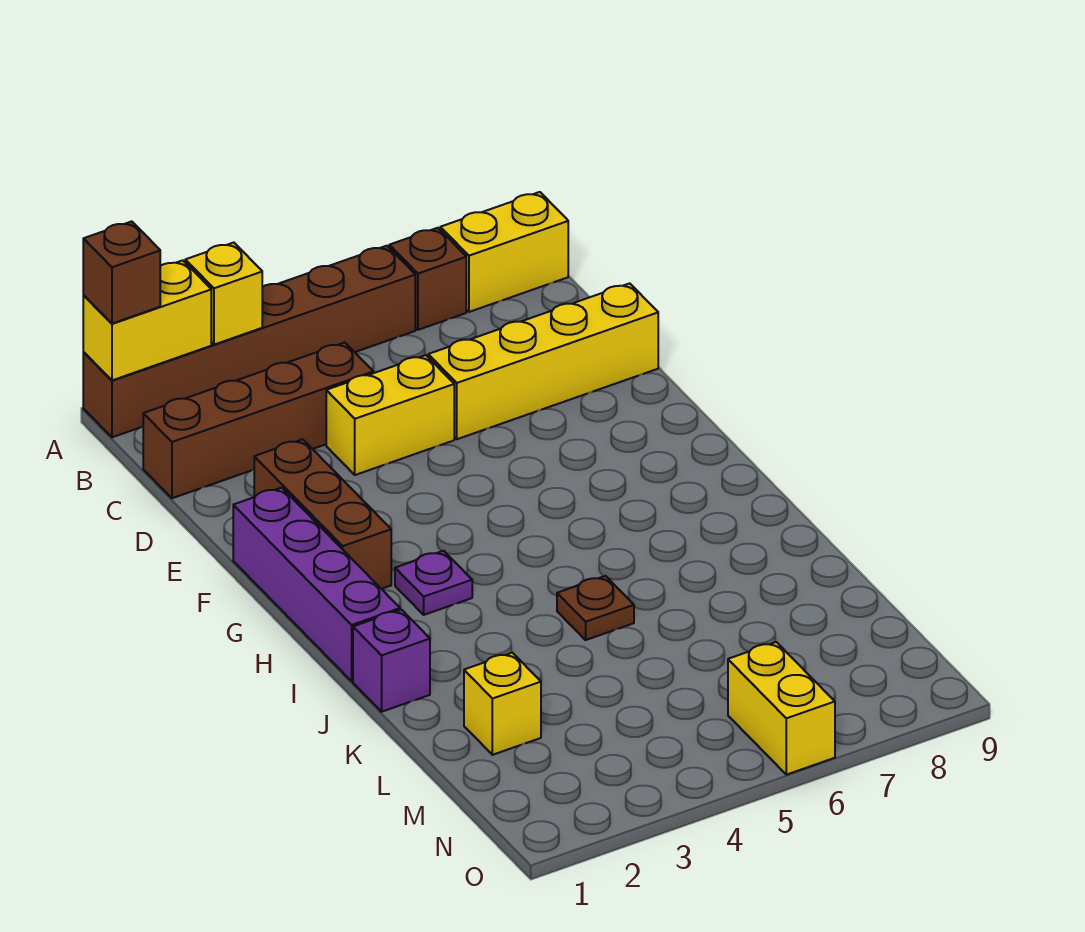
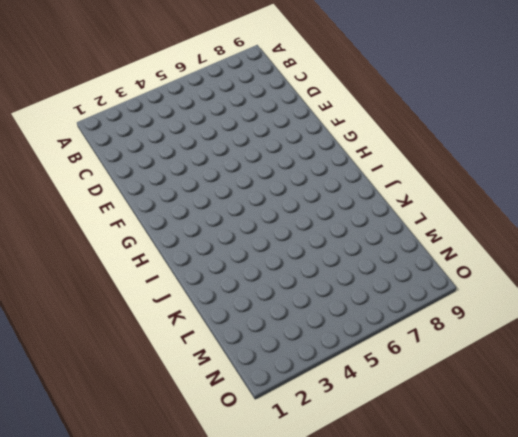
none -> brown 1x6 brick [83,246,415,437]
none -> brown 1x1 brick [389,228,466,330]
none -> yellow 1x2 brick [440,192,568,312]

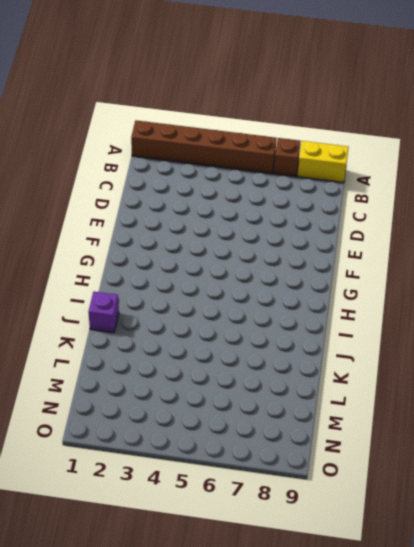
none -> brown 1x4 brick [143,342,373,498]
none -> yellow 1x2 brick [326,355,454,475]
none -> yellow 1x4 brick [428,283,658,439]

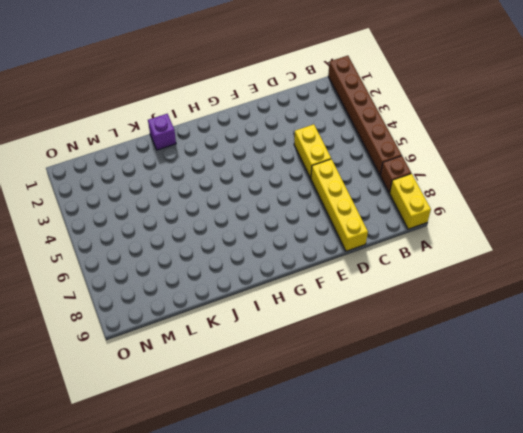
none -> brown 1x4 brick [143,342,373,498]
none -> brown 1x3 brick [254,439,391,589]
none -> purple 1x4 brick [233,488,400,681]

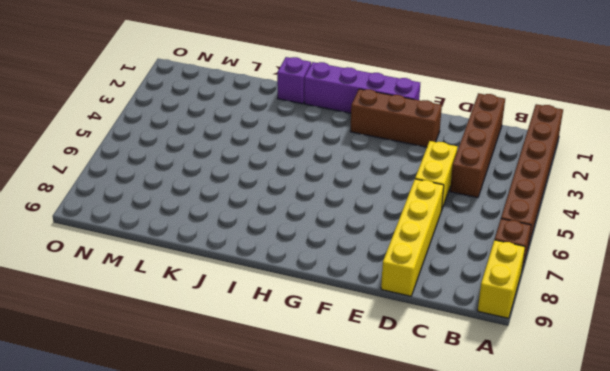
none -> purple 1x1 plate [395,551,472,615]
none -> brown 1x1 plate [557,576,634,640]
none -> yellow 1x1 brick [464,653,541,755]

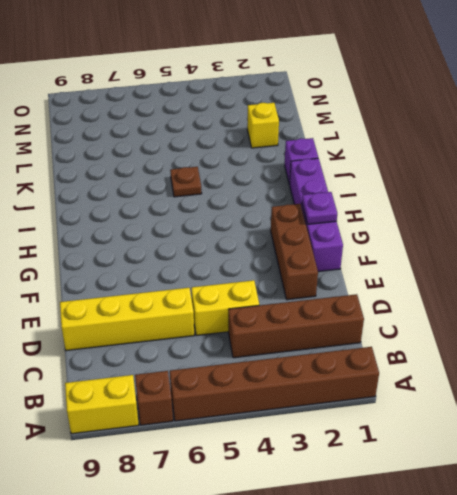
purple 1x1 plate [302,192,337,224] -> purple 1x1 plate moved to [395,551,472,615]
none -> yellow 1x2 brick [728,642,835,775]
none -> yellow 1x2 brick [83,260,211,380]
none -> yellow 1x1 brick [185,243,262,345]

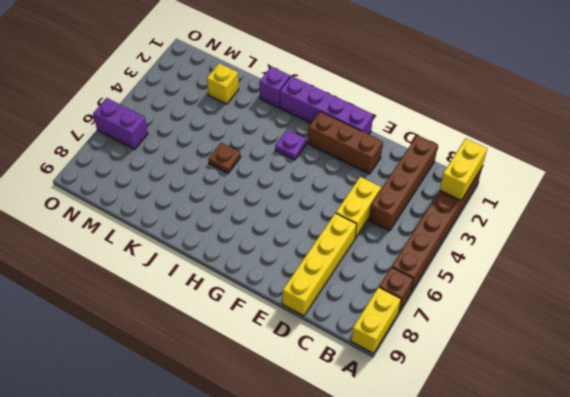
purple 1x2 brick [93,98,148,149] -> yellow 1x2 brick [728,642,835,775]
none -> yellow 1x1 brick [185,243,262,345]
none -> brown 1x1 brick [83,221,160,324]

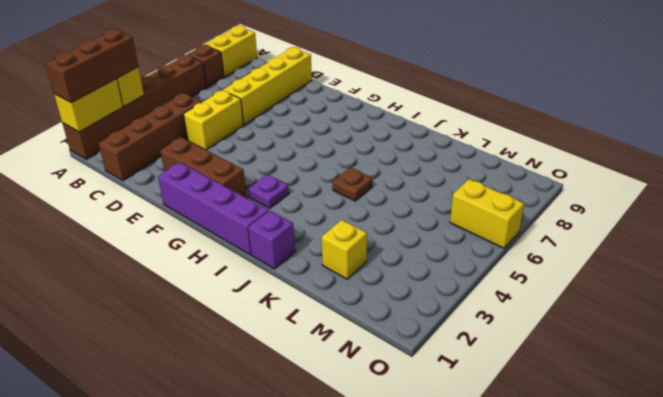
brown 1x3 brick [46,29,138,103] -> brown 1x1 brick [83,221,160,324]

